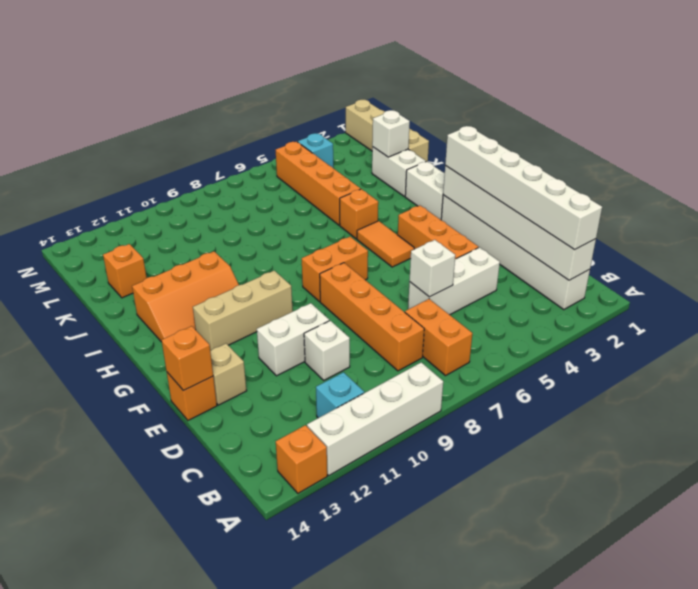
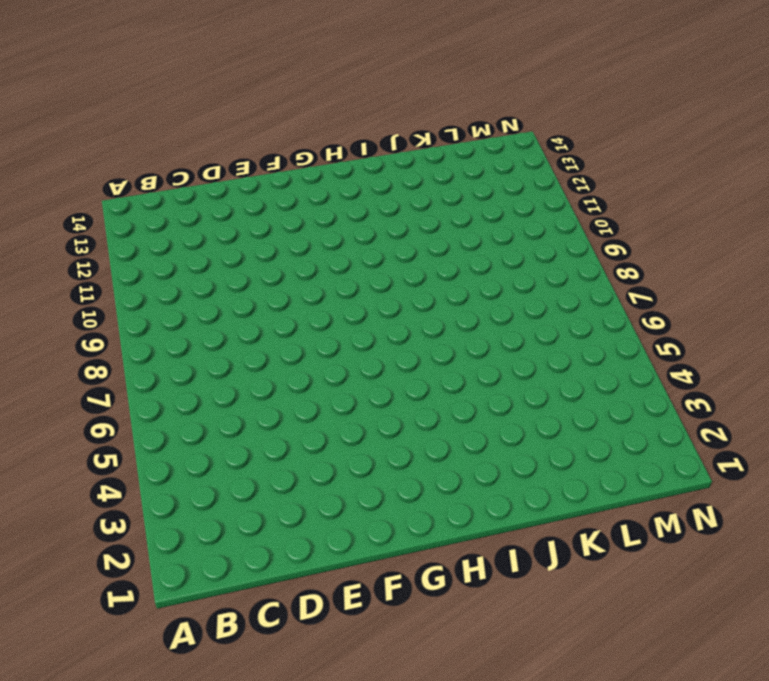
none -> white 1x4 brick [307,362,443,475]
none -> orange 1x1 brick [276,425,327,493]
none -> white 1x6 brick [441,195,590,310]

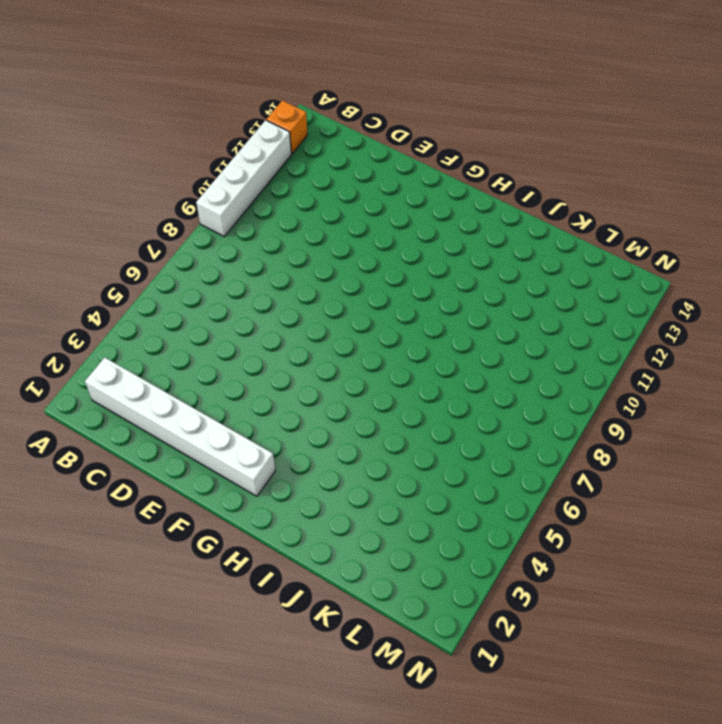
none -> orange 1x2 brick [405,299,472,376]
none -> cyan 1x1 brick [316,372,364,418]
none -> orange 1x4 brick [320,263,424,371]

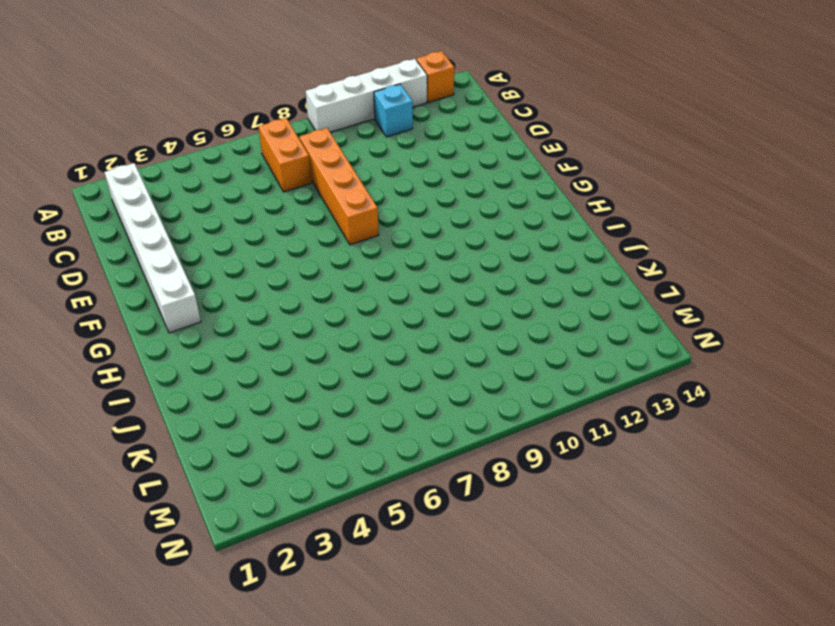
none -> white 1x3 brick [408,247,500,315]
none -> white 1x1 brick [304,321,350,380]
none -> orange 1x3 brick [398,205,479,259]

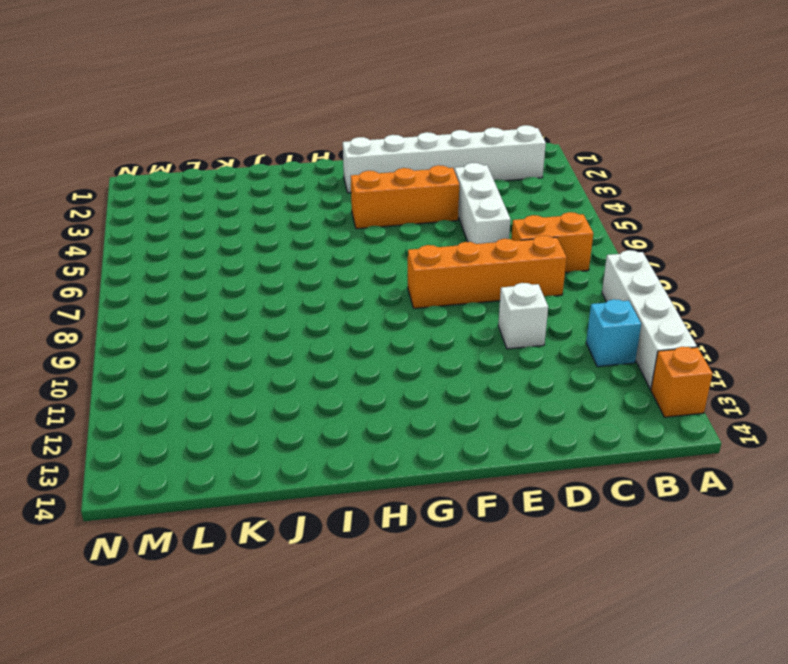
none -> white 1x2 brick [257,303,329,376]
none -> tan 1x1 brick [210,344,246,405]
none -> orange 1x1 brick [167,372,217,420]

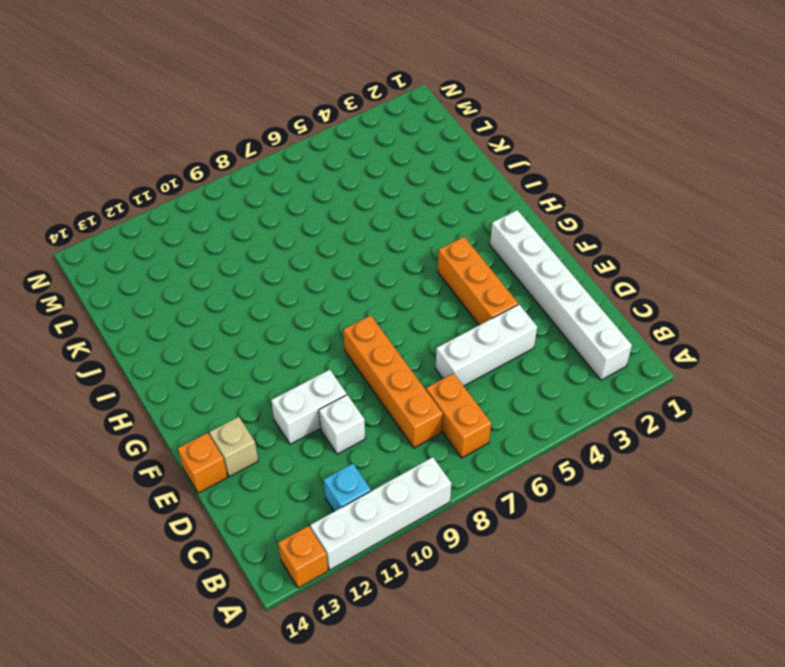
none -> orange 1x2 tile [357,221,414,267]
none -> orange 1x2 brick [302,237,368,301]
none -> tan 1x3 brick [193,271,293,351]

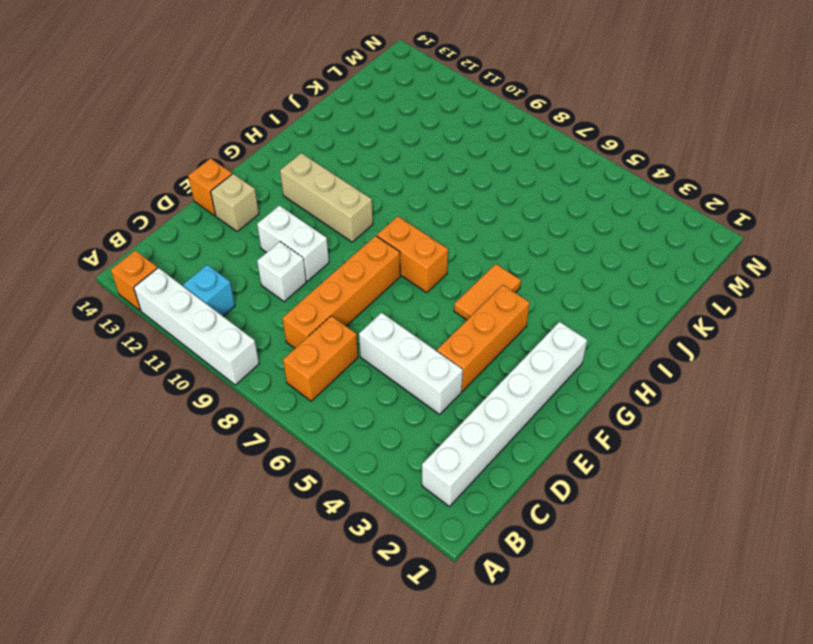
none -> white 1x2 brick [405,162,445,220]
none -> orange 2x3 slope [132,251,239,342]
none -> orange 1x1 brick [340,189,378,239]

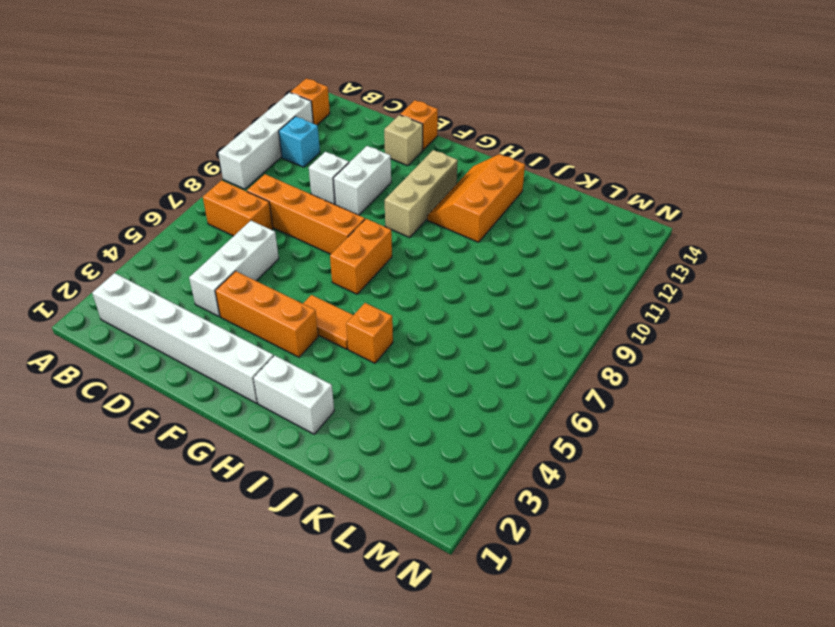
none -> white 1x2 brick [372,147,426,196]
none -> orange 1x4 brick [276,142,360,225]
none -> tan 1x4 brick [346,100,429,162]

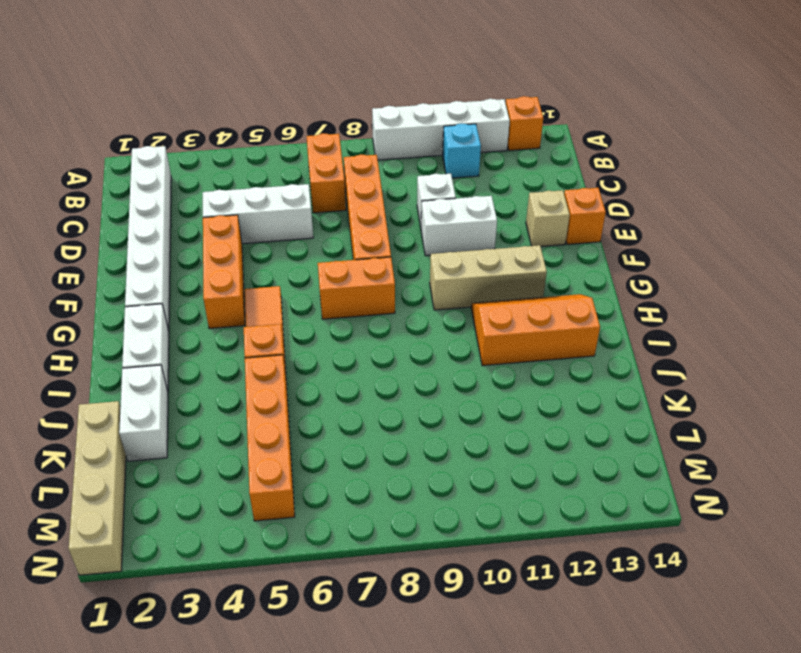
none -> orange 1x1 brick [103,244,147,298]
none -> cyan 1x1 brick [298,133,333,168]
none -> white 1x6 brick [443,166,596,280]

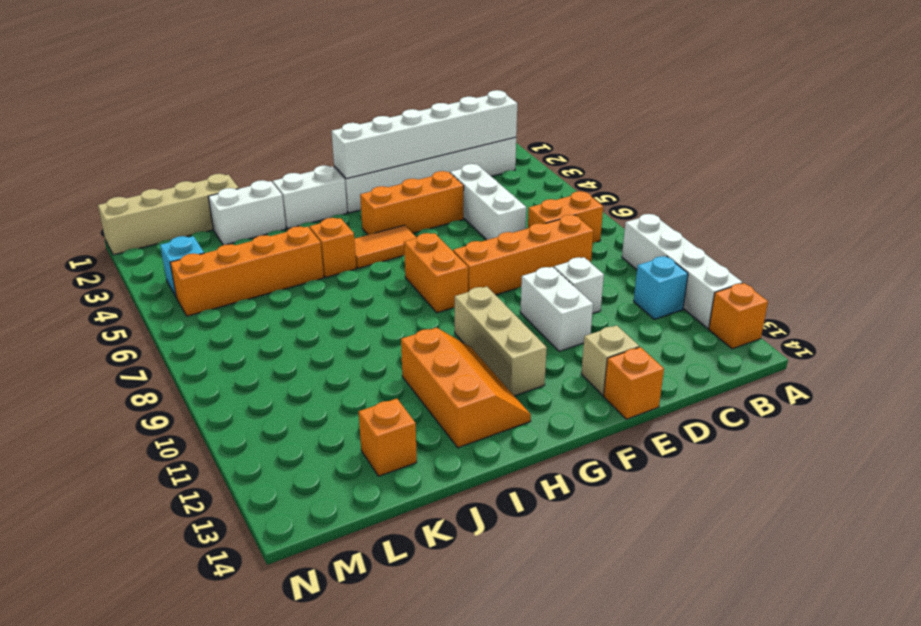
none -> white 1x1 brick [410,240,455,297]
none -> orange 1x1 brick [161,326,213,391]
none -> white 1x1 brick [372,110,410,157]

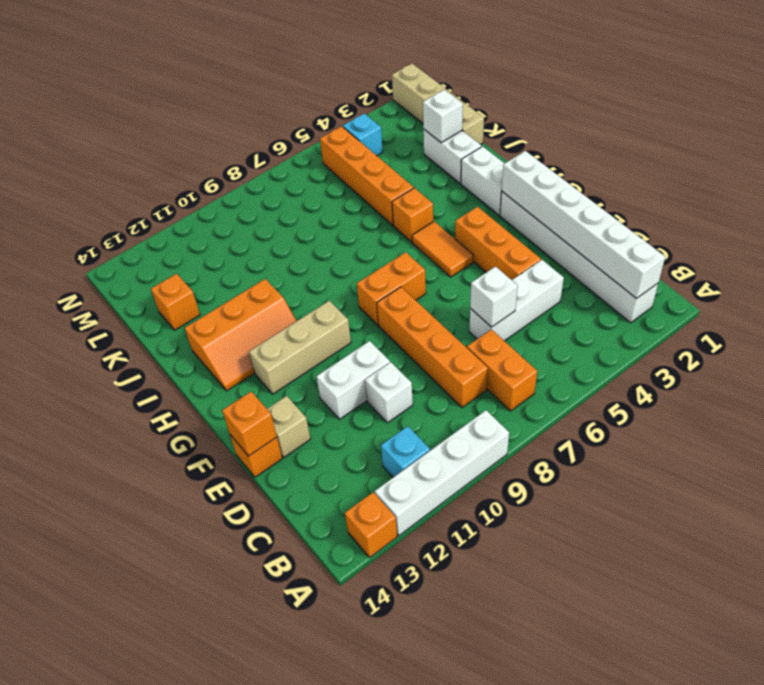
none -> white 1x6 brick [445,126,602,250]

